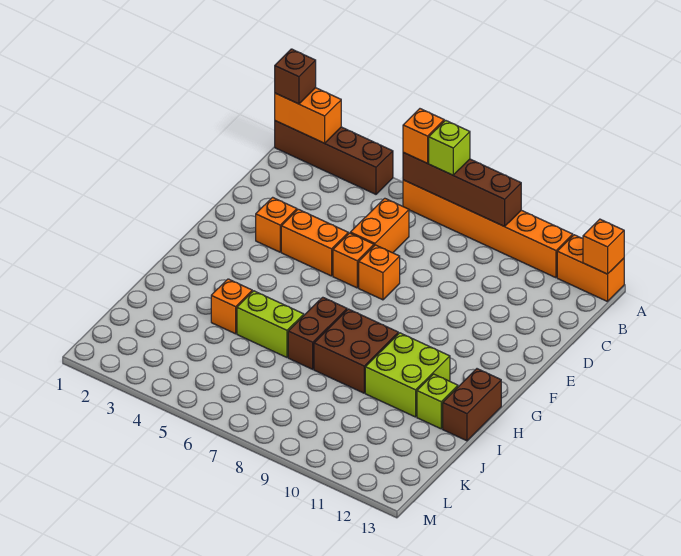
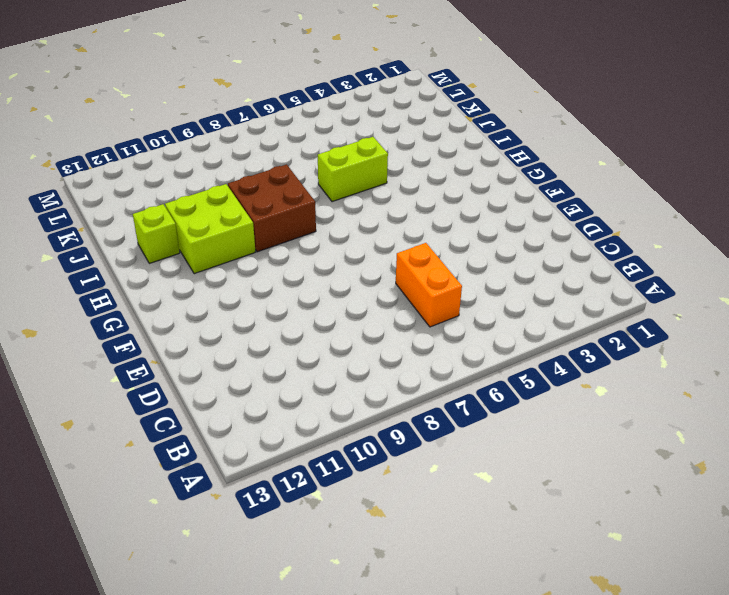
none -> brown 1x4 brick [275,121,393,194]
none -> orange 1x6 brick [403,180,573,278]
none -> orange 1x2 brick [557,235,624,302]

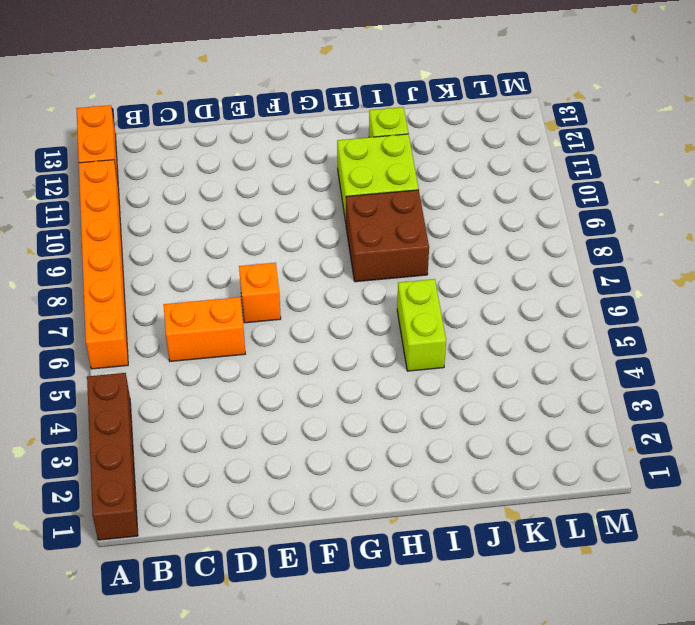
none -> orange 1x1 brick [256,197,297,252]
none -> orange 1x2 brick [281,209,348,276]
none -> orange 1x1 brick [333,233,374,288]

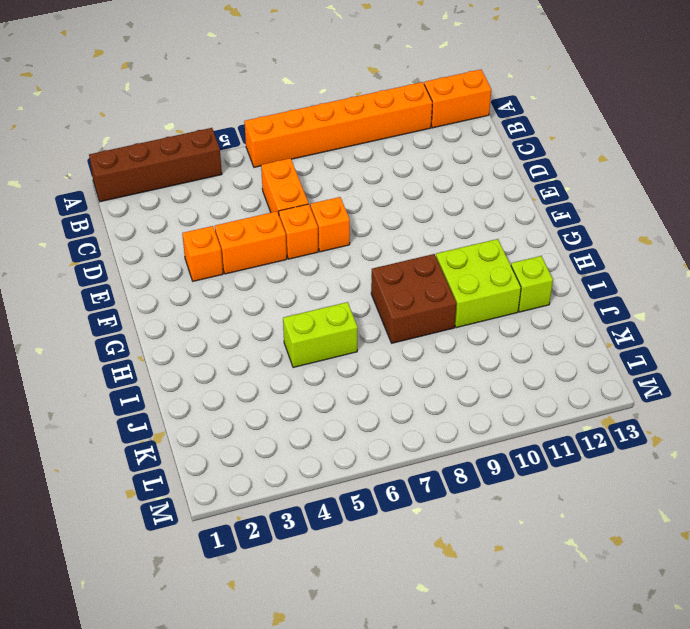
none -> brown 1x2 brick [288,297,347,369]
none -> brown 1x2 brick [443,369,501,441]
none -> orange 1x1 brick [211,279,252,334]

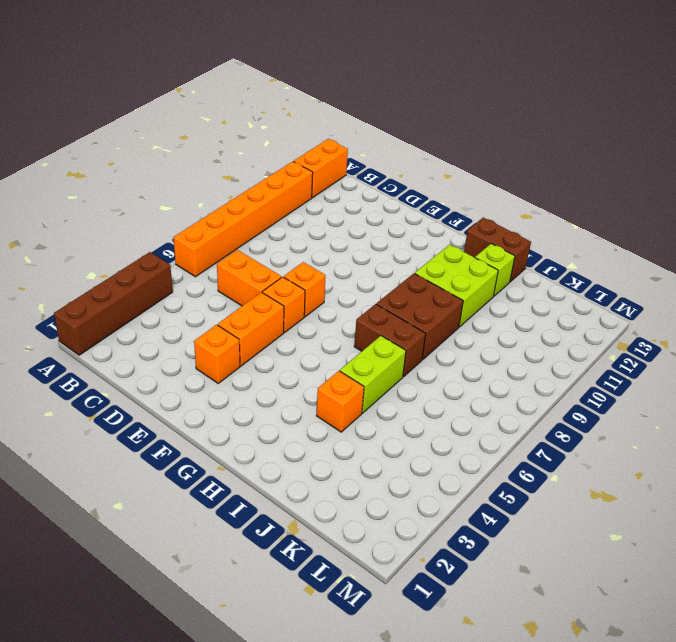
none -> orange 1x2 brick [275,88,341,143]
none -> brown 1x4 brick [403,152,521,227]
none -> orange 1x1 brick [583,219,624,274]

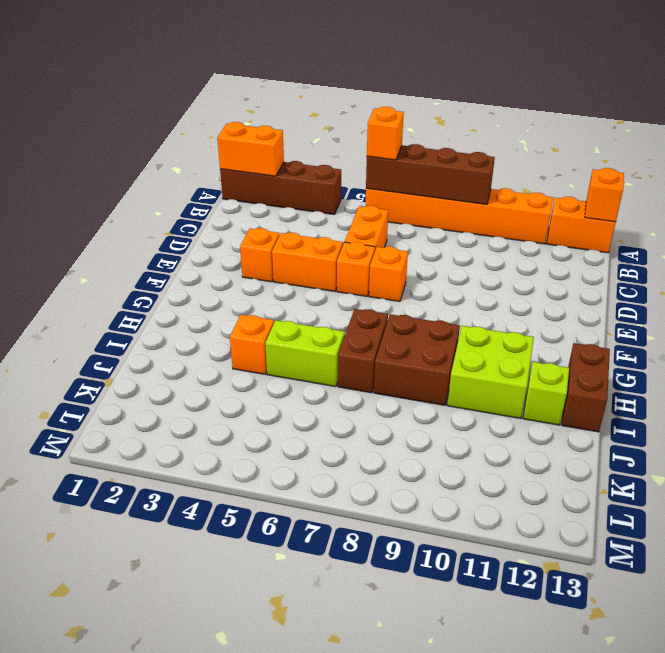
none -> brown 1x1 brick [275,49,316,104]
none -> lime 1x1 brick [429,120,470,175]

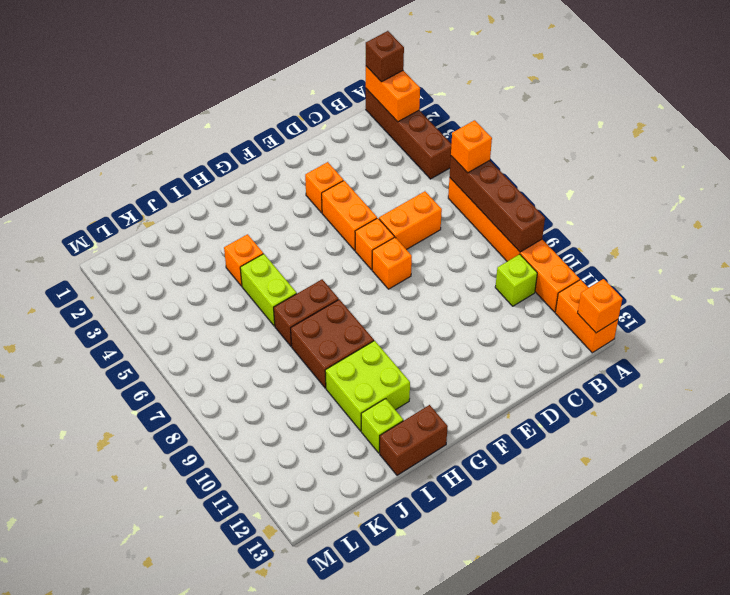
lime 1x1 brick [495,254,537,306] -> lime 1x1 brick moved to [429,120,470,175]

